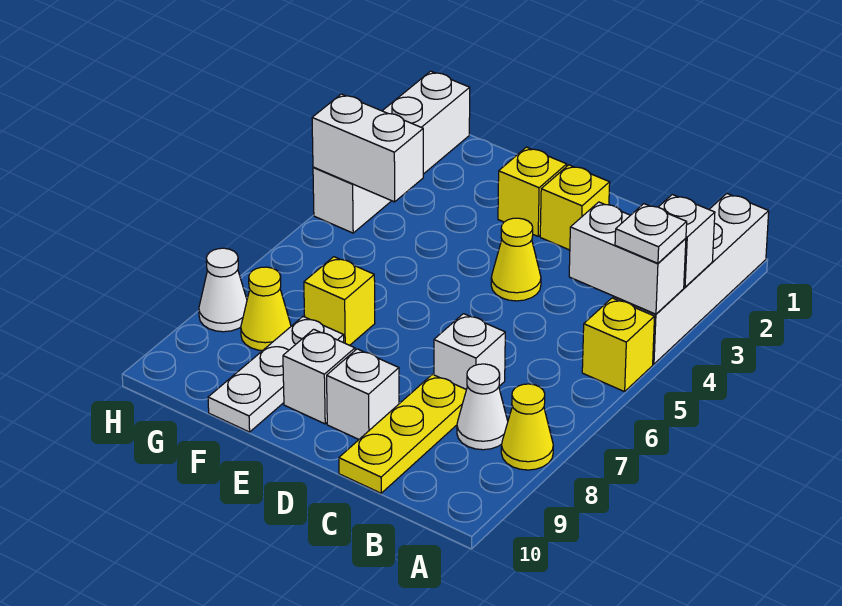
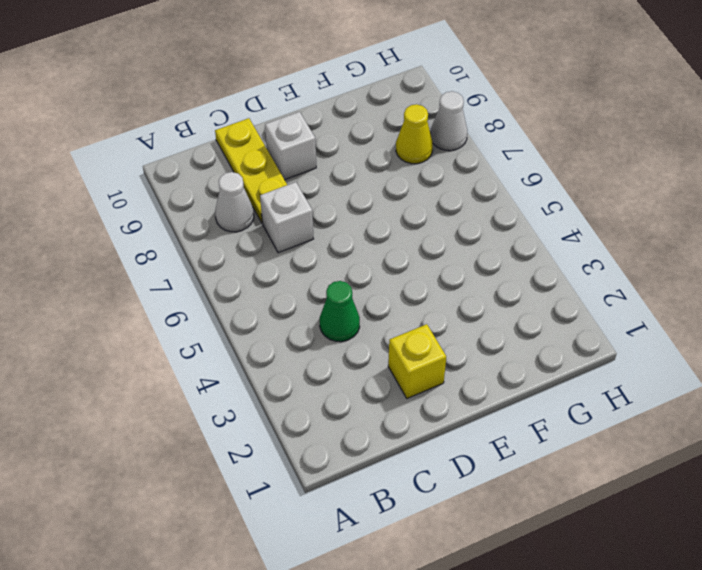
green 1x1 cone [320,281,360,342] -> none
none -> white 1x4 brick [613,194,769,364]
none -> yellow 1x1 brick [582,298,655,392]
none -> yellow 1x1 cone [501,384,553,470]

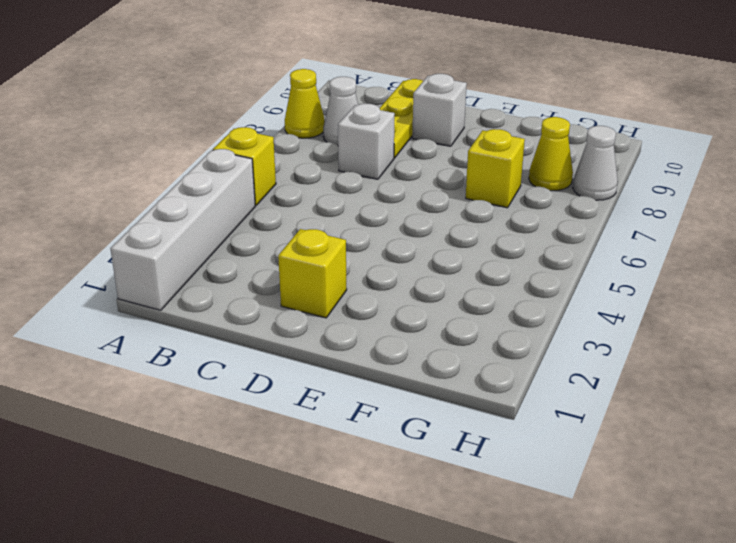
none -> yellow 1x1 cone [491,218,541,301]
none -> yellow 1x1 brick [498,147,567,236]
none -> white 1x1 brick [283,329,355,424]

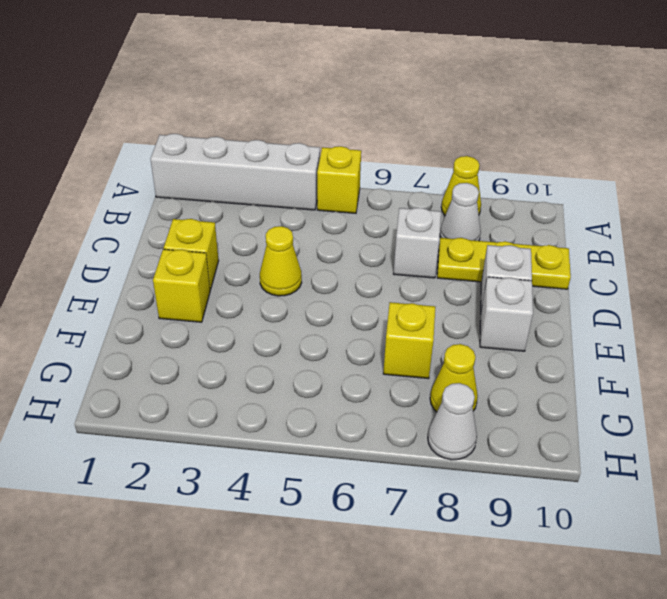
none -> white 1x3 plate [208,317,344,432]
none -> white 1x4 brick [313,71,470,233]
none -> white 1x1 brick [659,195,715,287]

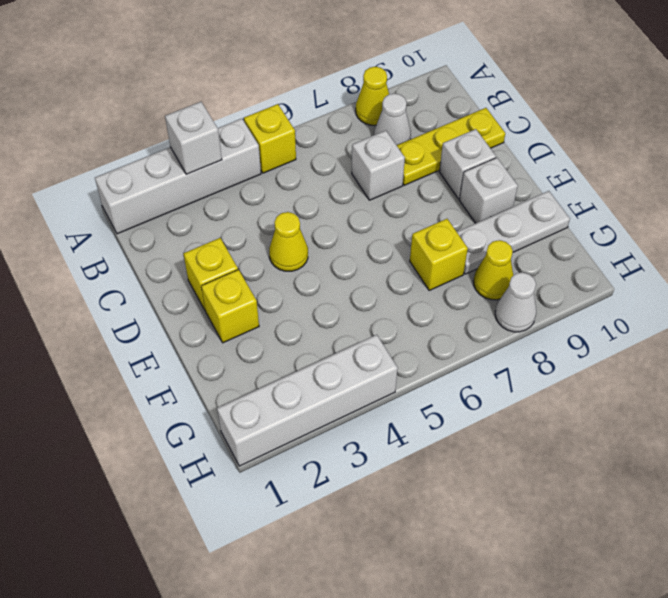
none -> white 1x2 brick [569,202,686,314]
none -> white 1x2 brick [312,94,423,202]
none -> white 1x1 plate [615,204,687,263]

